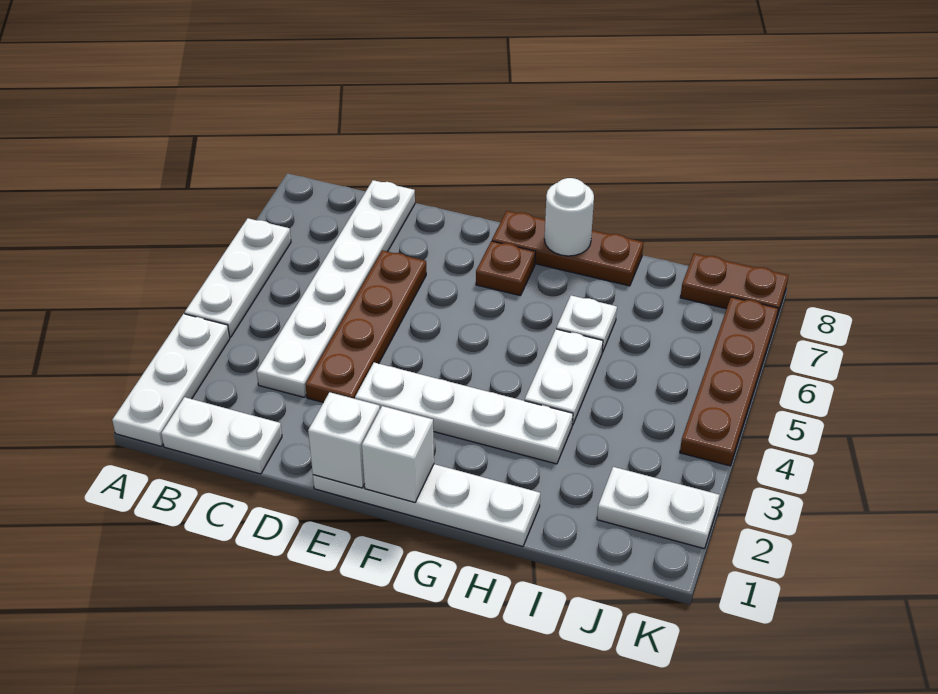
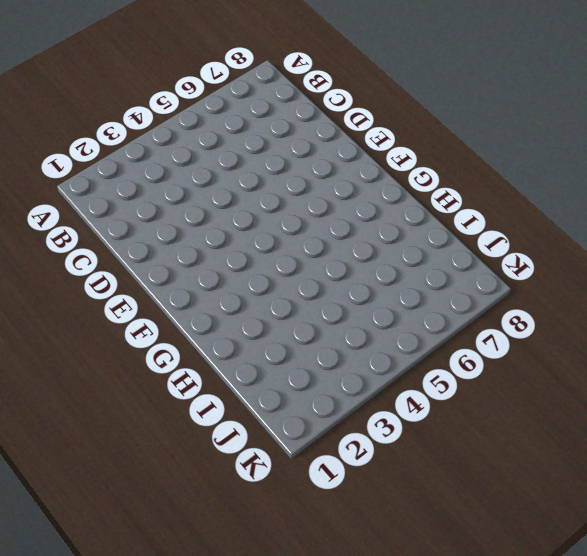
none -> white 1x3 plate [112,314,230,446]
none -> white 1x3 plate [185,218,291,337]
none -> white 1x2 plate [161,397,282,474]

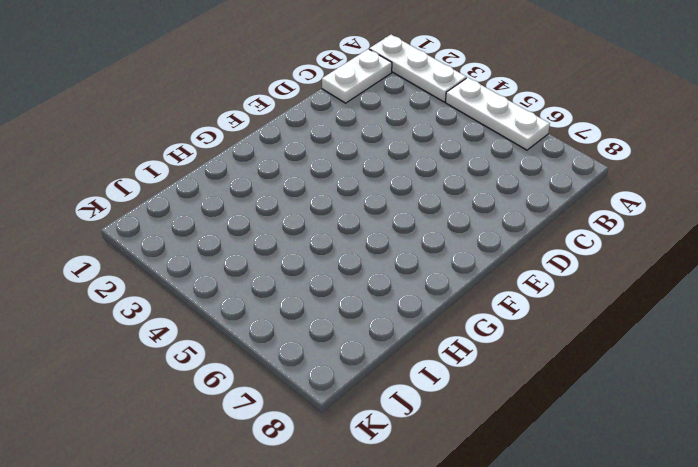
none -> white 1x6 plate [257,180,415,397]
none -> brown 1x4 plate [306,250,426,402]
none -> white 1x4 plate [313,464,540,546]

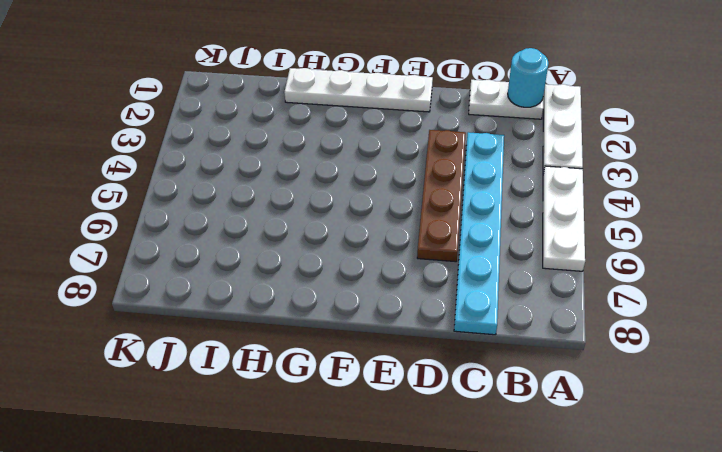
cyan 1x1 round brick [508,48,548,107] -> none
cyan 1x6 plate [454,132,504,335] -> white 1x6 plate [257,180,415,397]
none -> white 1x4 plate [355,363,573,464]
none -> brown 1x1 plate [476,241,535,296]
none -> brown 1x3 plate [492,211,644,286]

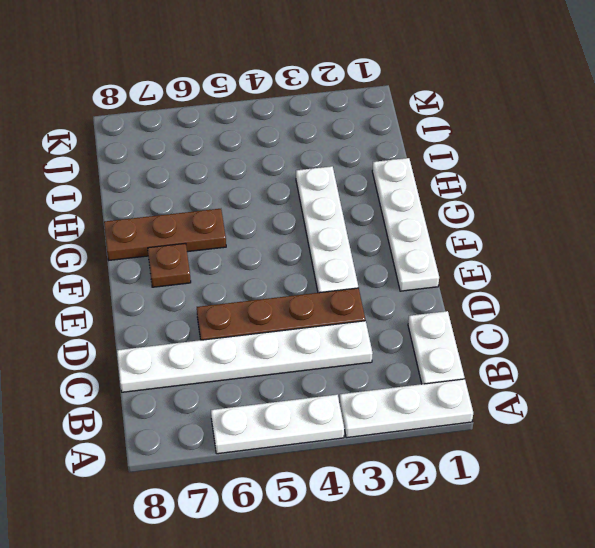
brown 1x3 plate [104,209,226,260] -> brown 1x3 plate turned to [492,211,644,286]
none -> white 1x2 plate [525,329,603,425]
none -> white 1x1 plate [556,295,617,353]
none -> white 1x2 plate [597,467,719,549]

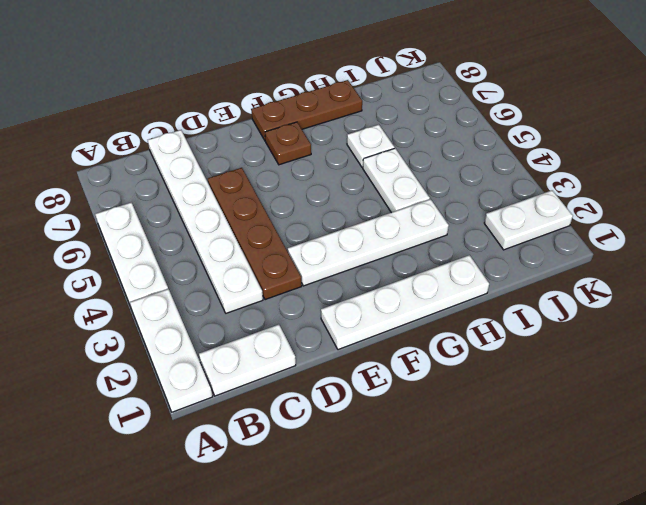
none -> brown 1x2 plate [680,254,789,319]
none -> brown 1x4 plate [680,297,778,466]
none -> white 1x1 brick [308,392,380,488]

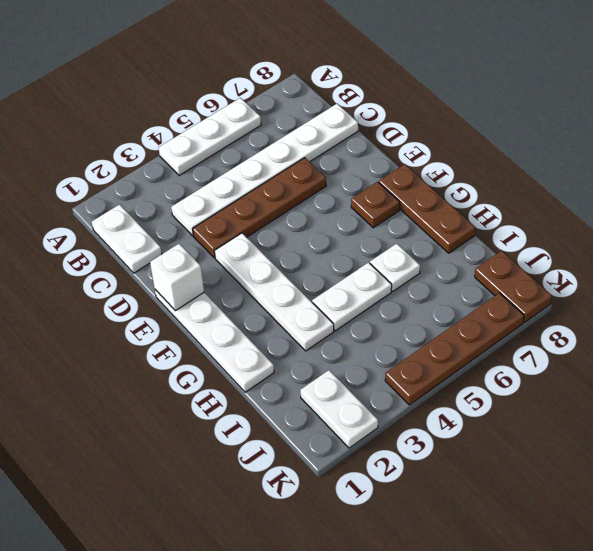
none -> white 1x3 plate [112,314,230,446]
none -> white 1x1 brick [362,406,434,502]
none -> white 1x1 round brick [544,178,594,256]

